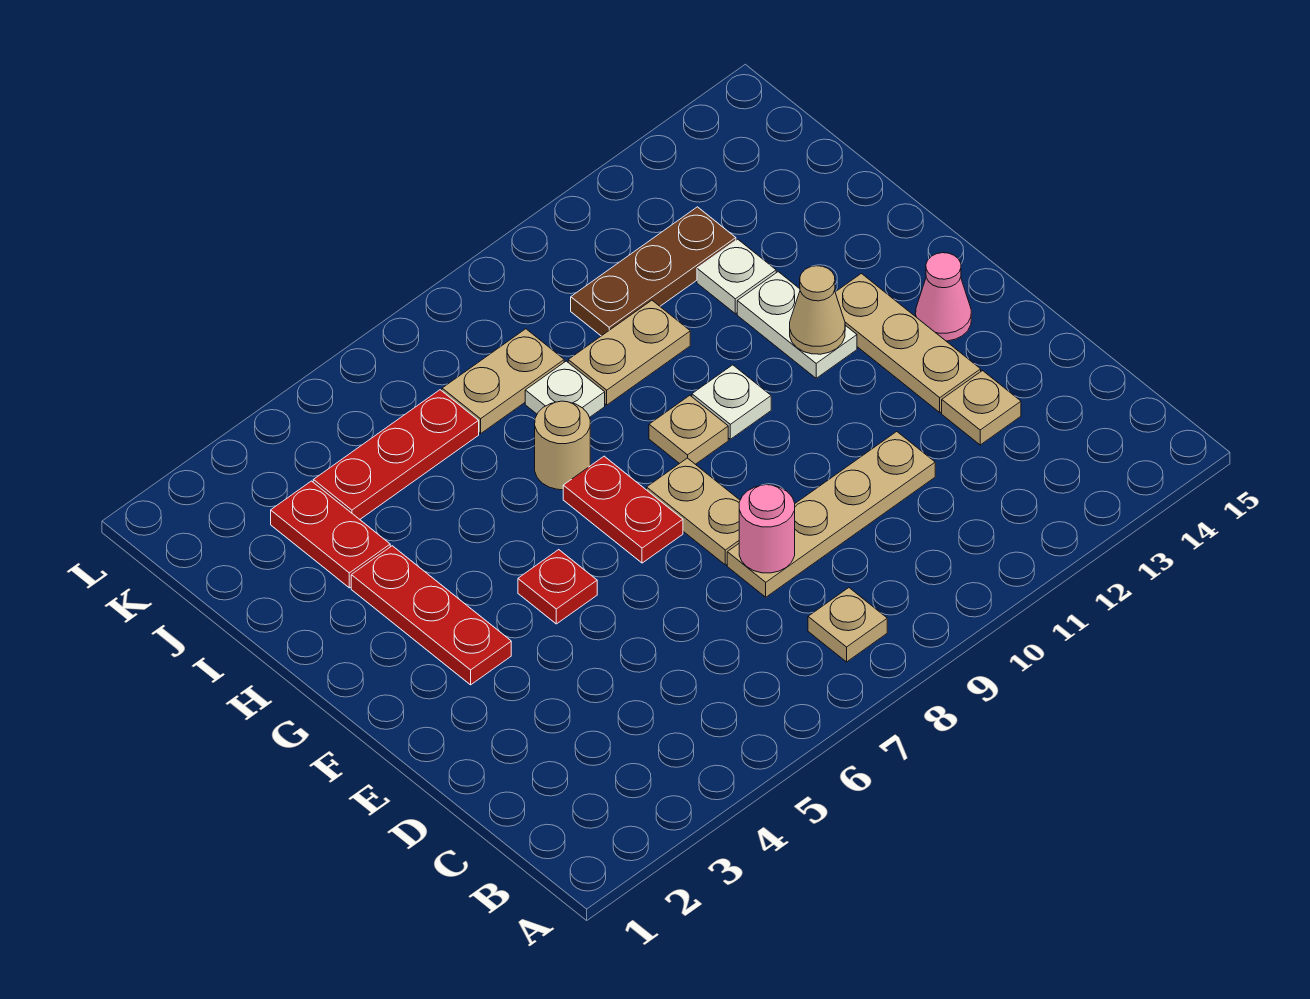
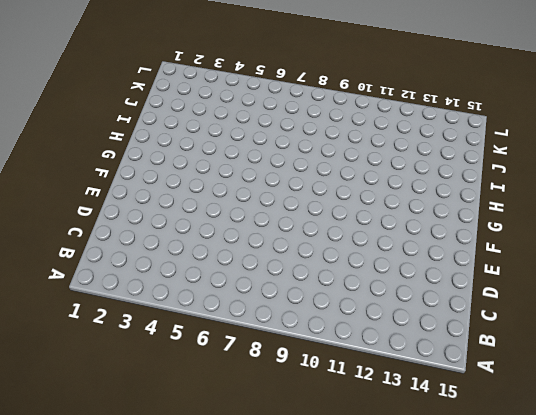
none -> tan 1x1 plate [808,588,887,662]
none -> tan 1x4 plate [727,432,935,597]
none -> tan 1x1 plate [942,371,1021,445]

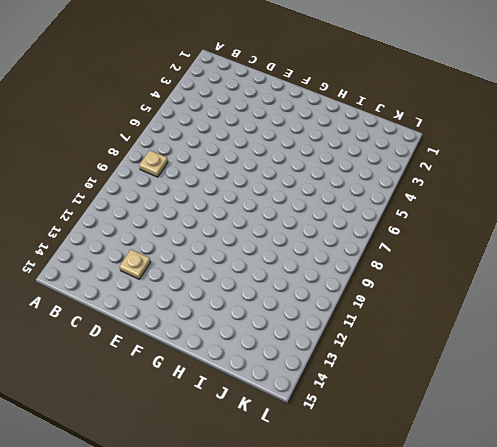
none -> tan 1x4 plate [727,432,935,597]
none -> tan 1x2 plate [647,458,740,565]
none -> tan 1x3 plate [835,274,981,413]

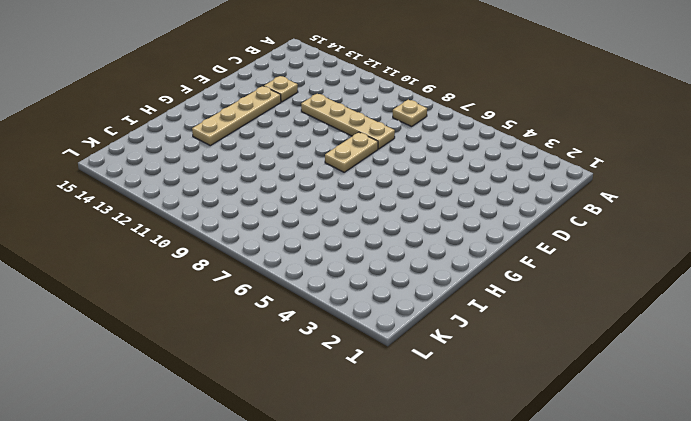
tan 1x4 plate [192,86,281,146] -> tan 1x3 plate [835,274,981,413]
none -> red 1x3 plate [351,546,511,685]
none -> red 1x1 plate [518,550,597,624]
none -> red 1x2 plate [563,456,683,563]

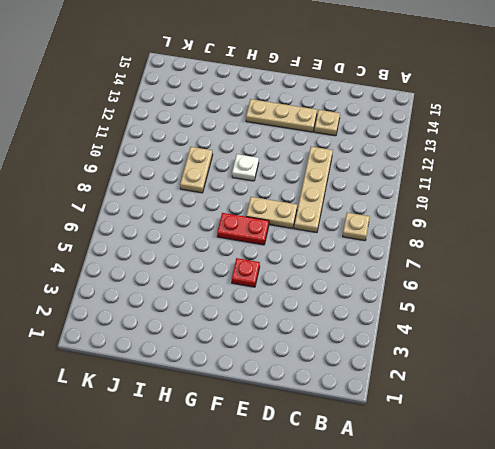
none -> red 1x3 plate [351,546,511,685]
none -> pink 1x1 cone [916,253,971,341]
none -> tan 1x1 plate [649,395,728,464]

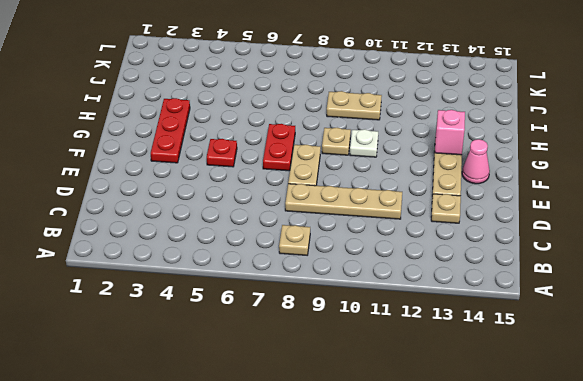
pink 1x1 brick [435,110,465,155] -> none
none -> white 1x2 plate [737,272,857,378]
none -> tan 1x1 round brick [535,401,590,490]
none -> red 1x2 plate [271,481,390,588]

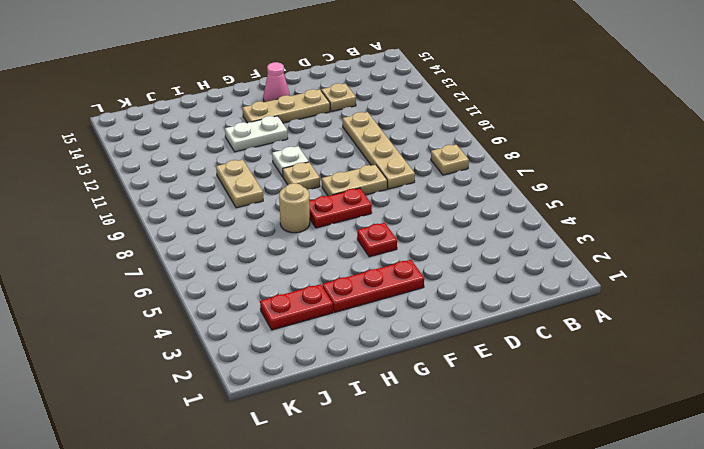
none -> white 1x1 plate [525,361,605,417]
none -> white 1x1 plate [697,239,776,314]
none -> red 1x3 plate [313,390,479,519]

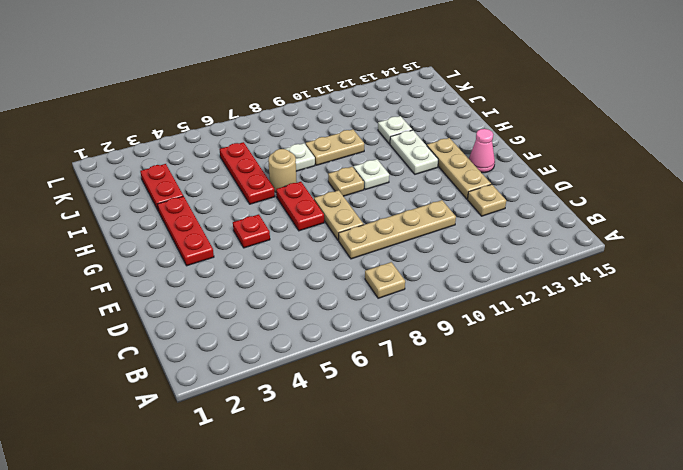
red 1x3 plate [220,142,275,204] -> red 1x3 plate turned to [313,390,479,519]
none -> tan 1x2 plate [442,329,564,434]
none -> brown 1x3 plate [571,207,736,336]
none -> pink 1x1 round brick [739,485,795,573]

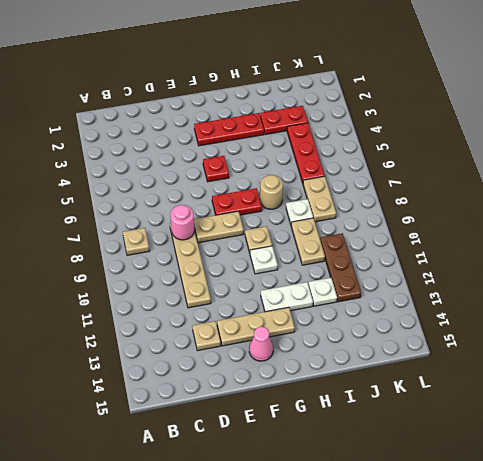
none -> tan 1x1 cone [790,266,845,354]

